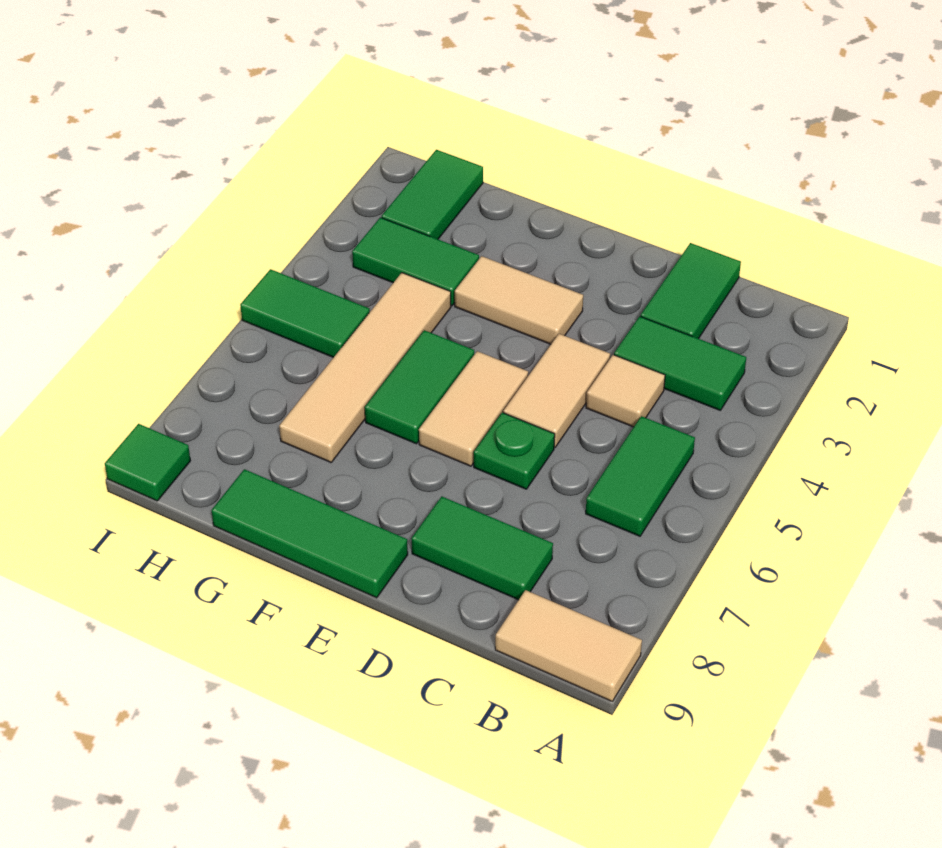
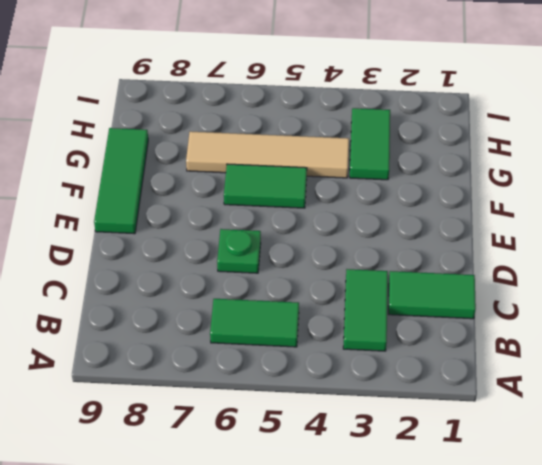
none -> tan 1x2 tile [495,590,642,701]
none -> tan 1x1 tile [586,355,665,427]
none -> green 1x2 tile [412,497,553,600]

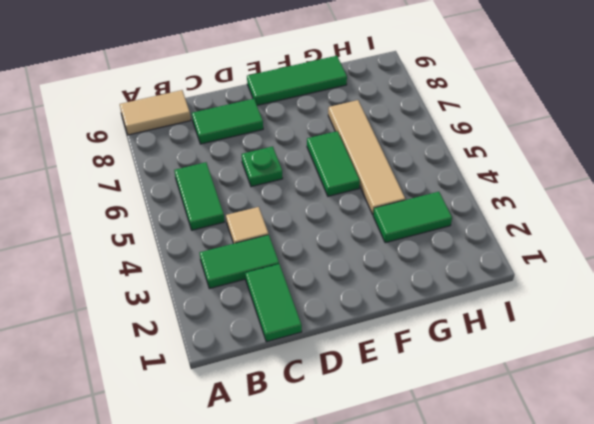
none -> tan 1x2 tile [503,334,610,447]
none -> tan 1x2 tile [455,256,583,344]
none -> tan 1x2 tile [419,351,528,466]

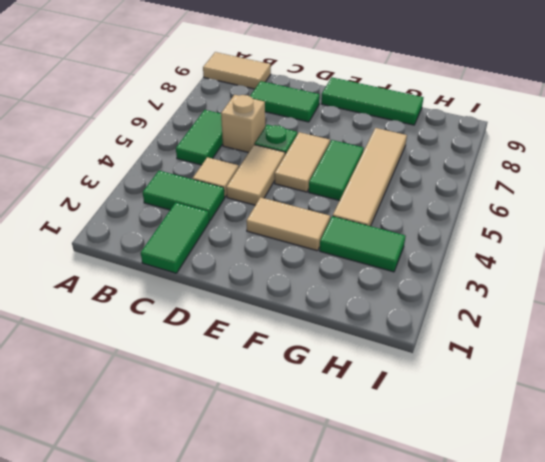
tan 1x1 brick [221,95,265,153] -> none
none -> green 1x2 tile [382,150,483,239]
none -> green 1x2 tile [240,269,370,358]
none -> green 1x1 tile [105,424,190,501]

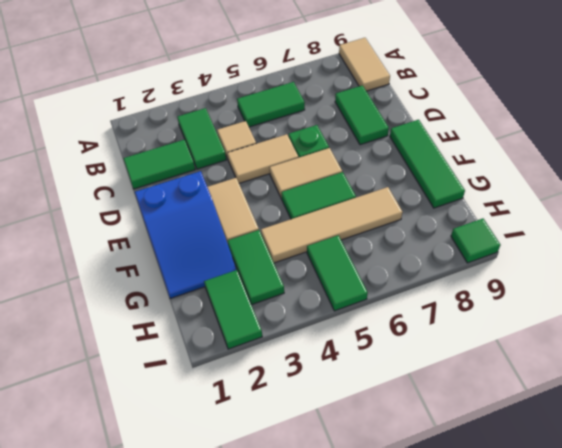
blue 2x3 slope [135,171,236,299] -> none
green 1x2 tile [204,270,262,349] -> green 1x2 tile turned to [382,150,483,239]

